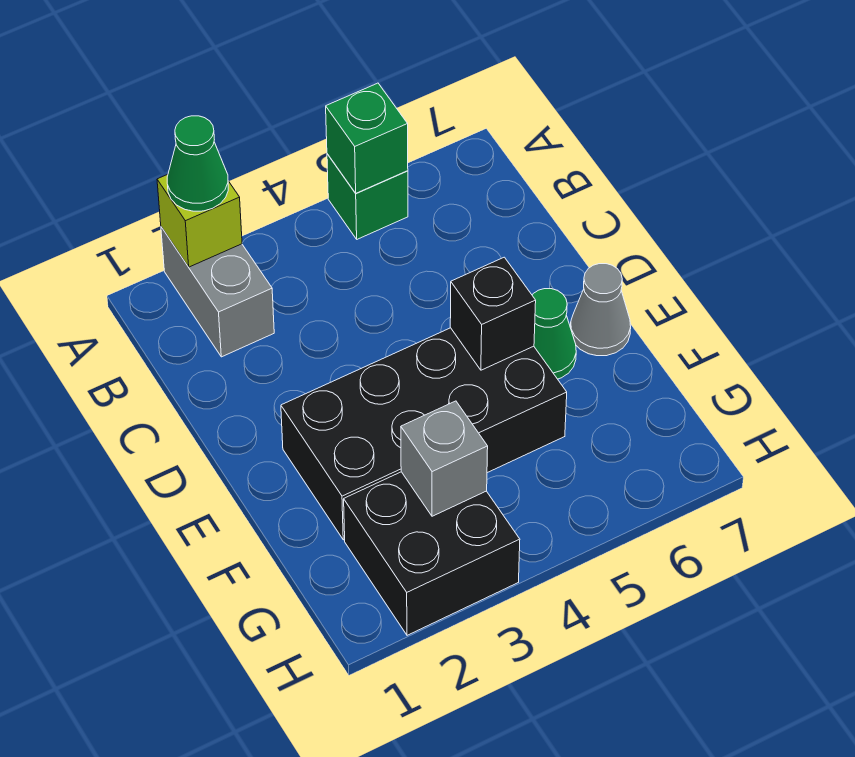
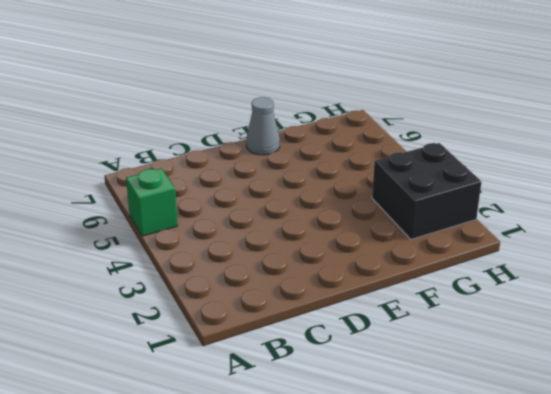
none -> grey 1x2 brick [161,227,274,357]
none -> black 2x4 brick [281,328,567,540]

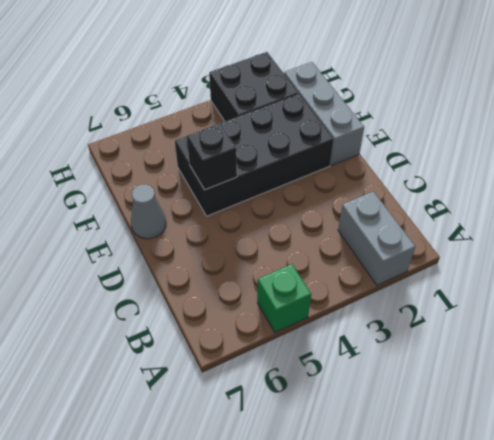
grey 1x3 brick [284,62,364,165] -> none
none -> green 1x1 cone [532,289,576,379]
none -> lime 1x1 brick [157,174,242,267]

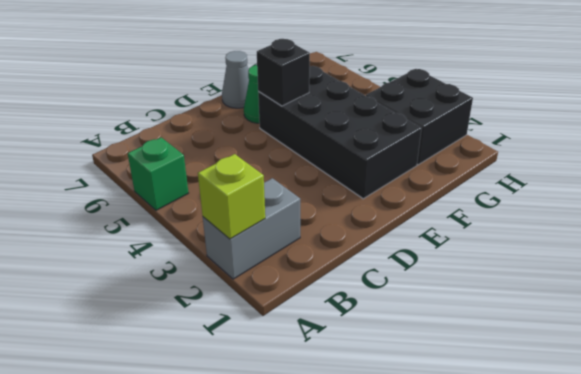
none -> green 1x1 brick [326,83,408,193]
none -> grey 1x1 brick [401,401,488,516]

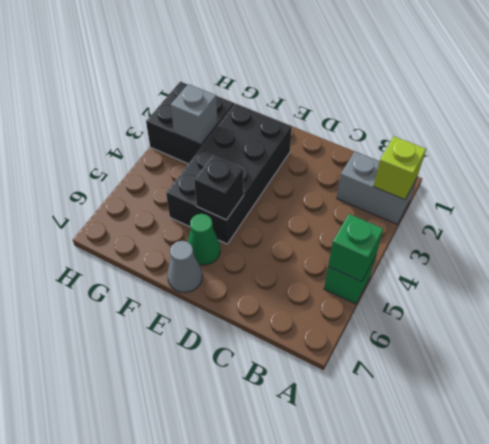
none -> green 1x1 cone [167,116,228,211]

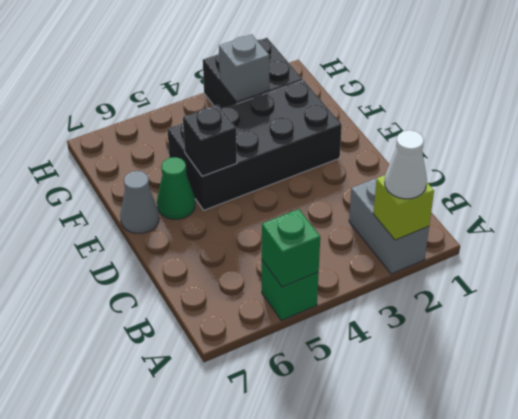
white 1x1 cone [385,130,427,199] -> green 1x1 cone [167,116,228,211]

